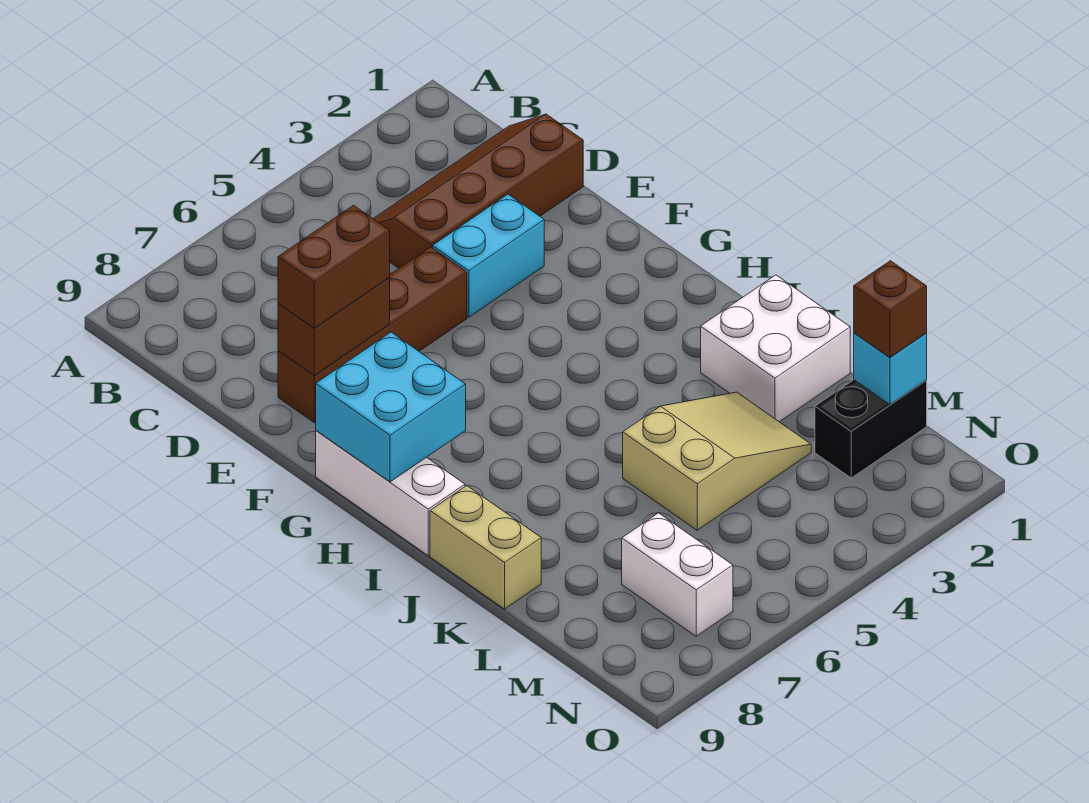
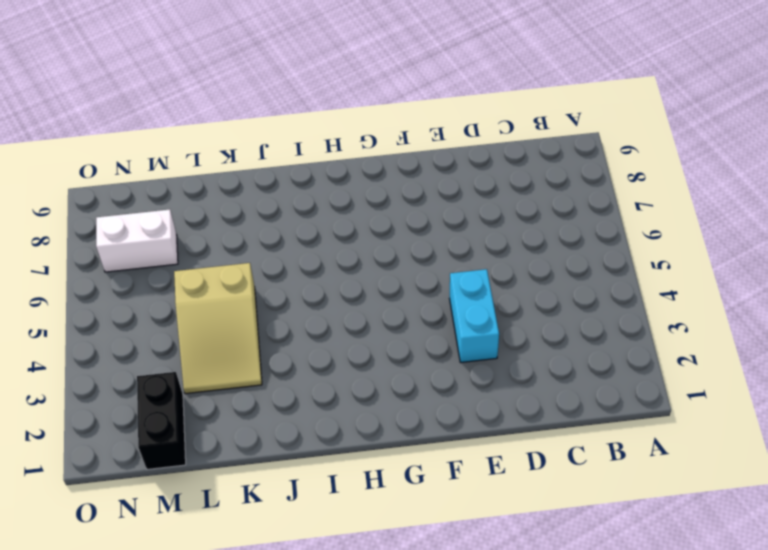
none -> brown 2x4 slope [373,114,583,268]
none -> brown 1x4 brick [278,247,467,423]
none -> white 1x3 brick [316,431,465,556]

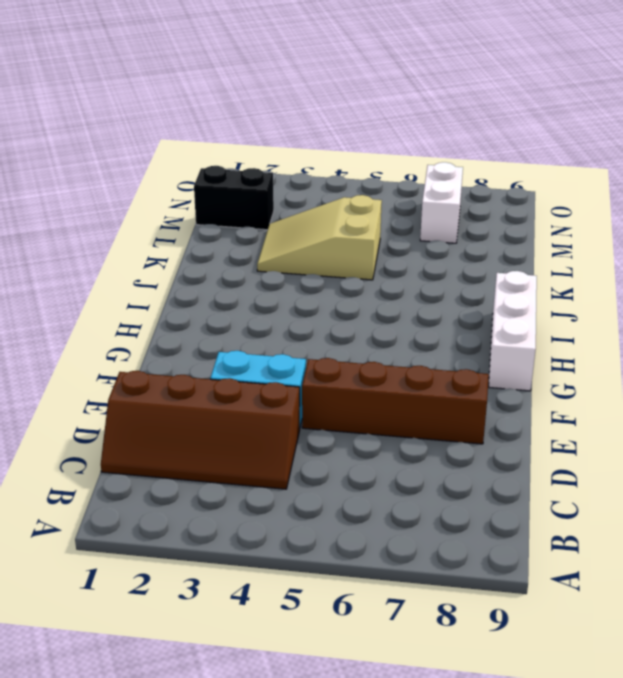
none -> white 2x2 brick [701,275,850,422]
none -> tan 1x2 brick [430,486,541,609]
none -> brown 1x2 brick [278,278,390,375]

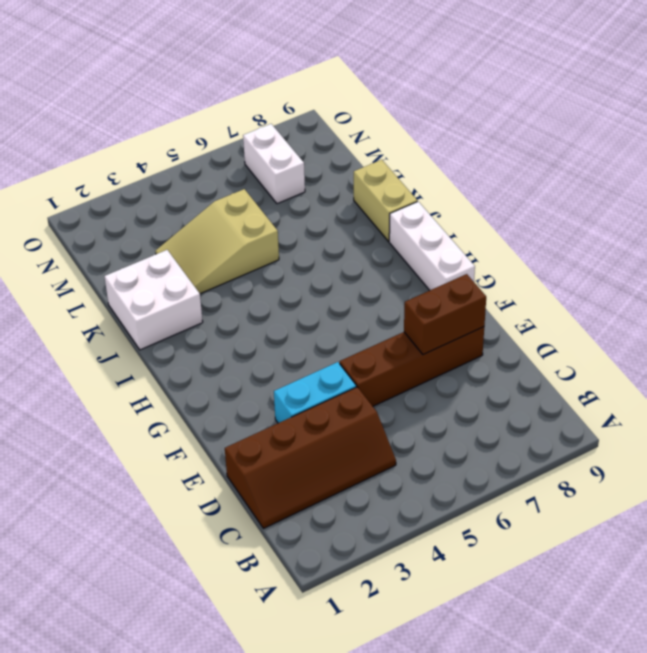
none -> black 1x2 brick [815,380,927,478]
none -> cyan 2x2 brick [316,332,466,482]
none -> cyan 1x1 brick [854,333,927,405]

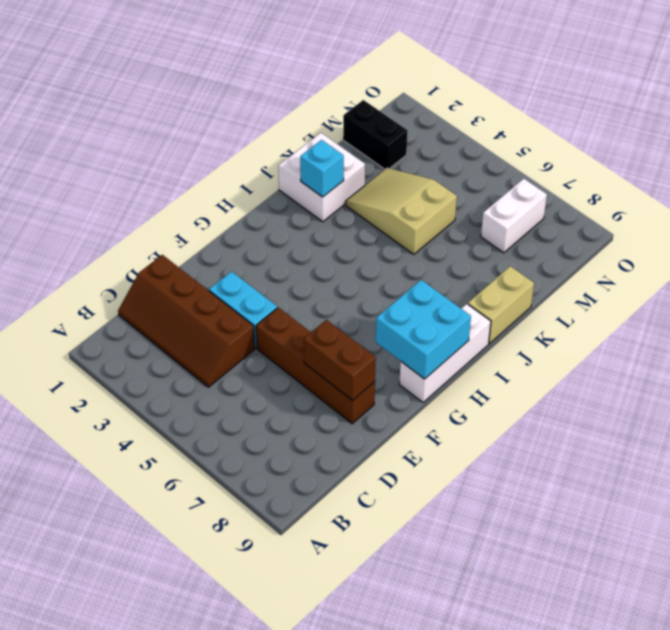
cyan 1x1 brick [300,140,344,197] -> cyan 1x1 brick moved to [854,333,927,405]
none -> brown 1x2 brick [278,205,390,329]
none -> brown 1x1 brick [854,261,927,357]

